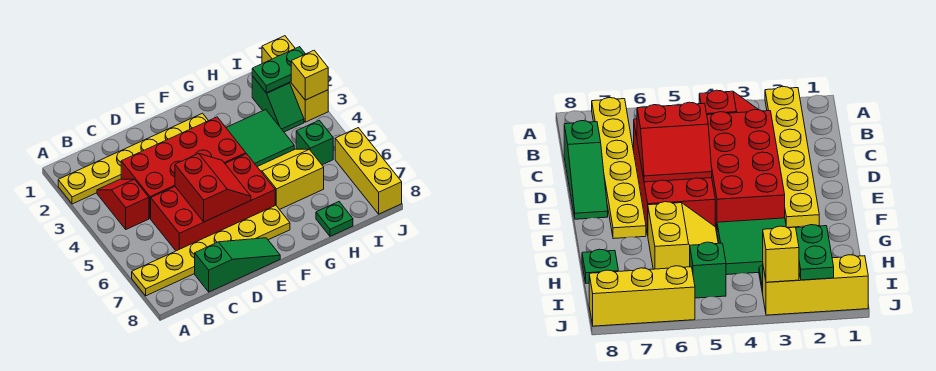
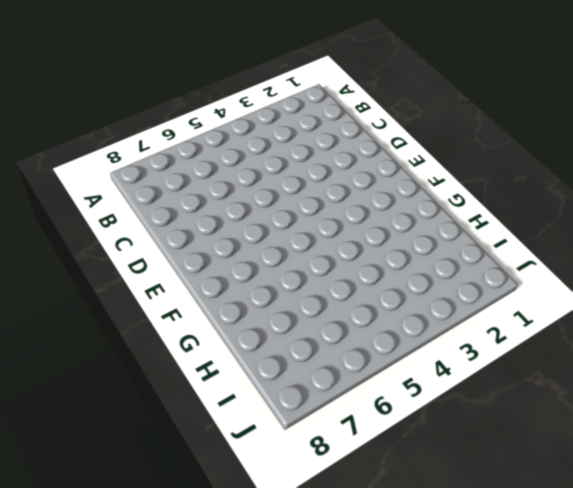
none -> yellow 1x6 plate [58,113,208,204]
none -> yellow 1x6 plate [132,205,290,296]
none -> red 1x2 slope [97,179,149,229]

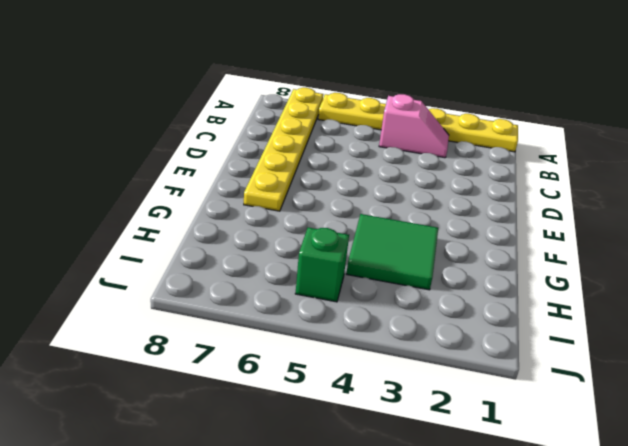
yellow 1x6 plate [318,93,518,152] -> yellow 1x6 plate turned to [58,113,208,204]
pink 1x2 slope [379,94,449,158] -> red 1x2 slope [97,179,149,229]
none -> red 2x4 brick [121,117,246,218]
none -> red 2x4 brick [151,154,275,251]
none -> green 1x3 slope [195,238,280,292]

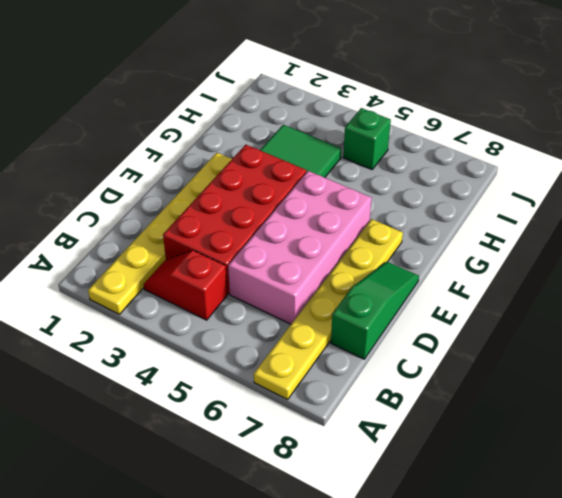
pink 2x4 brick [228,171,372,324] -> red 2x4 brick [151,154,275,251]
none -> yellow 2x2 slope [258,149,324,210]
none -> green 1x1 plate [316,202,353,236]
none -> green 1x2 slope [252,76,304,132]

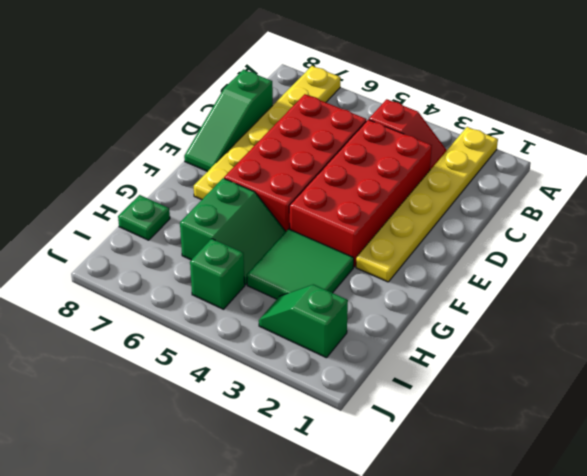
green 2x2 slope [180,178,286,285] -> yellow 2x2 slope [258,149,324,210]
none -> yellow 1x3 brick [262,36,328,122]
none -> yellow 1x3 brick [335,128,402,214]
none -> red 2x2 slope [175,153,251,222]

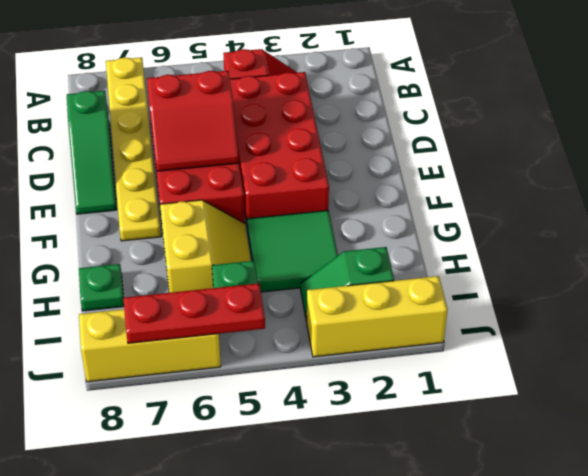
red 1x3 plate [123,283,265,343] -> none
none -> yellow 1x6 plate [58,113,208,204]
none -> green 1x2 plate [252,47,305,93]
none -> yellow 1x1 brick [291,50,328,100]

